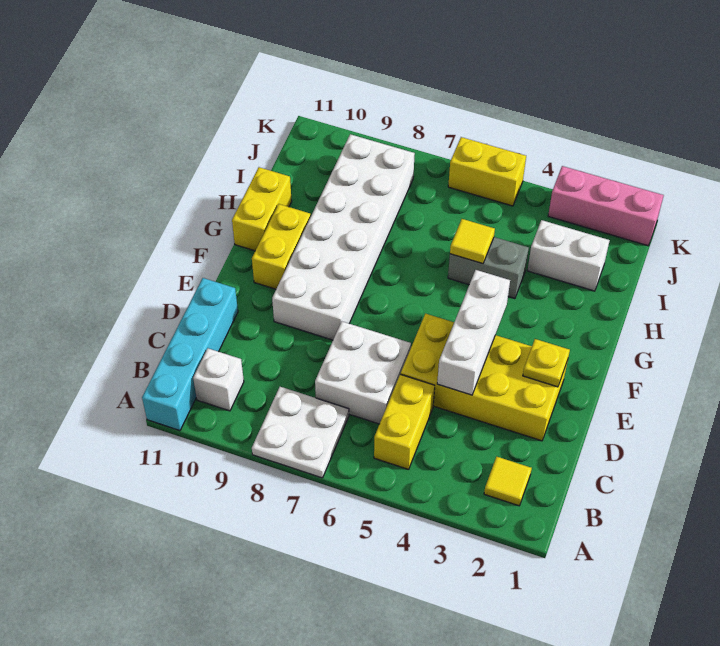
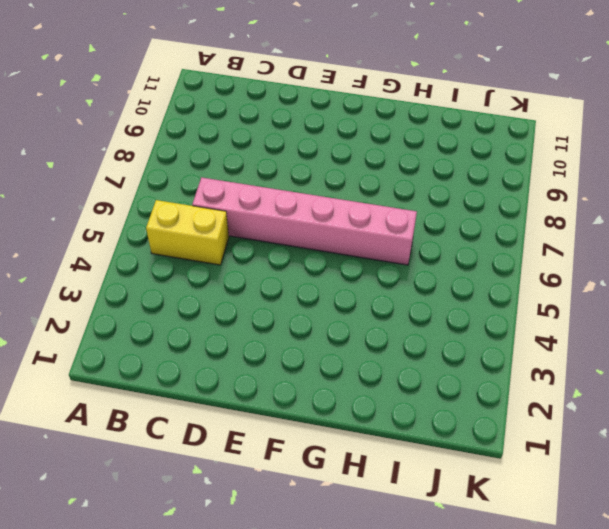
pink 1x6 brick [192,177,417,265] -> white 2x2 brick [315,322,411,424]
none -> white 2x2 plate [252,387,349,478]
none -> cyan 1x4 brick [142,278,238,431]
none -> yellow 1x1 tile [484,457,532,506]

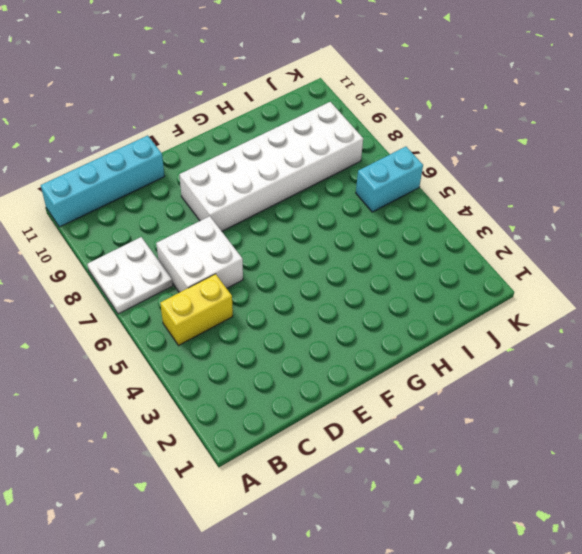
cyan 1x2 brick [356,147,423,212] -> yellow 1x2 brick [448,137,526,206]
none -> yellow 1x1 tile [484,457,532,506]
none -> white 1x1 brick [193,348,244,411]
none -> yellow 2x4 brick [401,314,568,441]

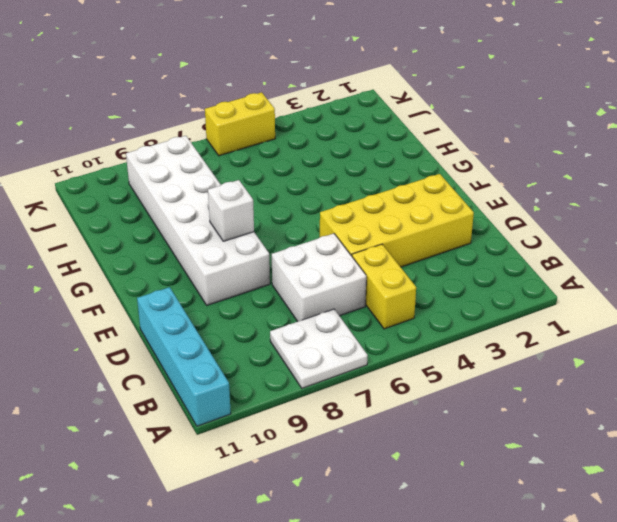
white 1x1 brick [208,180,254,241] -> white 1x1 brick moved to [193,348,244,411]
none -> yellow 1x1 tile [484,457,532,506]
none -> yellow 1x2 brick [252,204,311,289]
none -> yellow 1x2 brick [232,167,292,251]

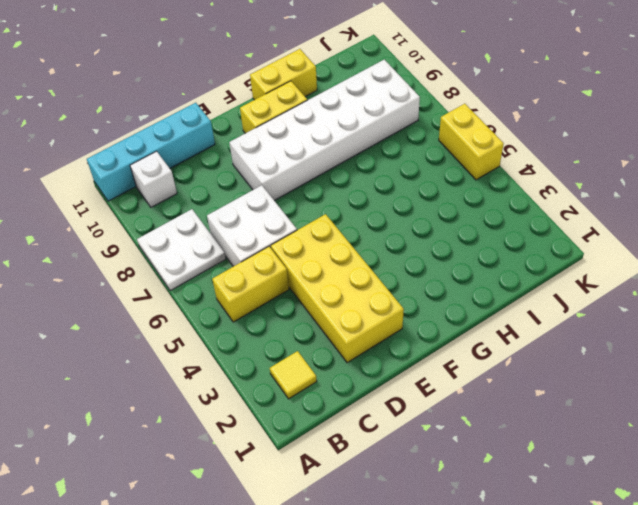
none -> grey 1x2 brick [448,237,529,299]
none -> white 1x2 brick [527,220,610,291]
none -> pink 1x3 brick [548,166,664,246]

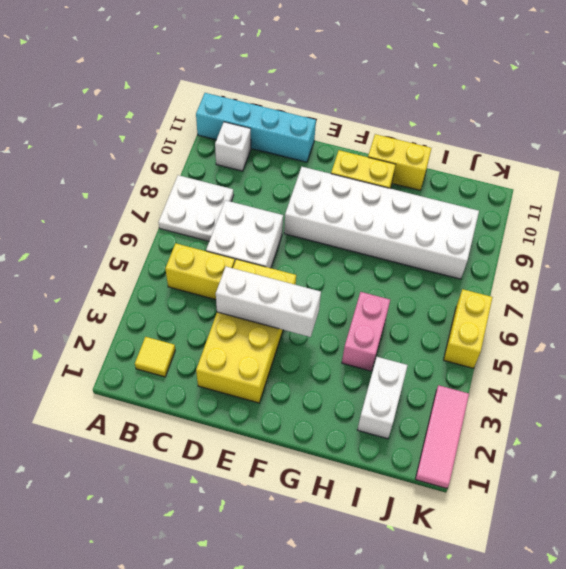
pink 1x2 brick [342,292,390,371] -> grey 1x2 brick [448,237,529,299]
pink 1x3 tile [416,385,469,488] -> pink 1x3 brick [548,166,664,246]
none -> yellow 1x1 plate [523,339,570,387]
none -> yellow 1x1 tile [450,219,495,264]

